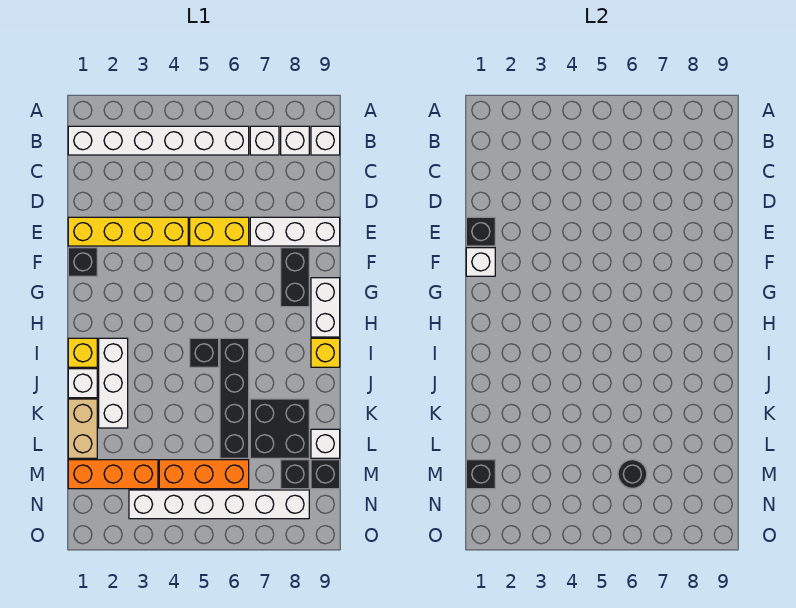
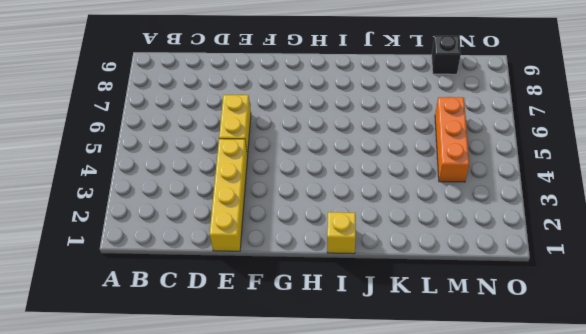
none -> white 1x6 brick [68,126,249,155]
none -> white 1x1 brick [250,126,279,155]
none -> white 1x1 brick [281,126,309,155]

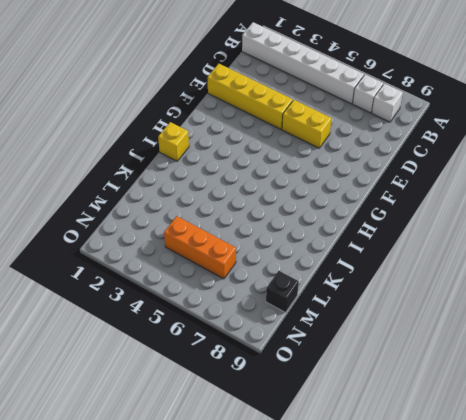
none -> white 1x1 brick [311,126,340,155]
none -> white 1x3 brick [250,217,340,246]
none -> black 1x1 brick [68,248,97,276]

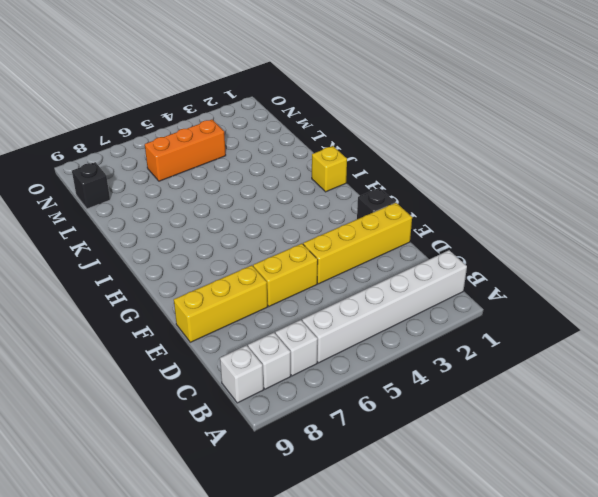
yellow 1x3 brick [174,265,268,342] -> white 1x3 brick [250,217,340,246]
none -> black 1x2 brick [281,248,309,307]
none -> white 1x2 brick [311,278,340,337]
none -> white 1x3 brick [99,338,128,428]

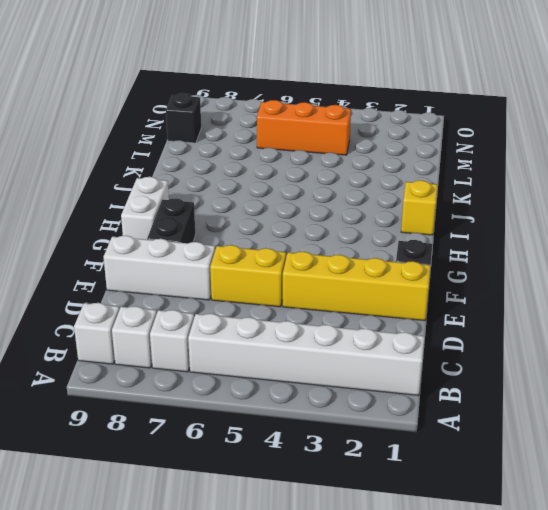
none -> white 1x3 brick [99,338,128,428]
none -> black 1x1 brick [190,338,219,367]
none -> black 1x4 brick [220,338,249,458]

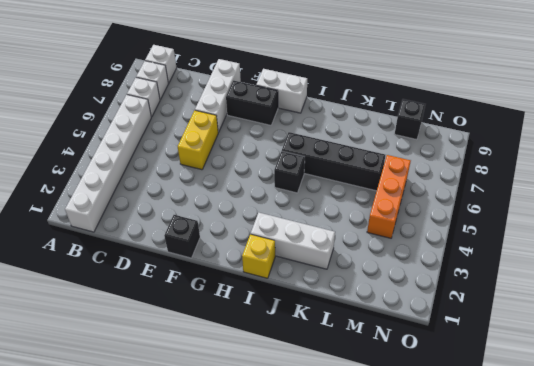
none -> yellow 1x4 brick [68,217,188,246]
none -> yellow 1x1 brick [311,338,340,367]
none -> white 1x1 brick [68,369,97,398]

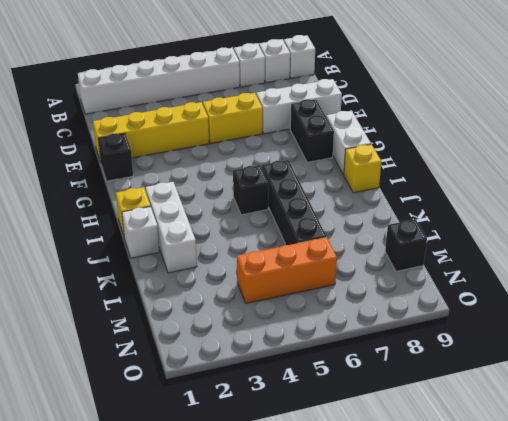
none -> tan 1x2 brick [68,399,97,458]
none -> black 2x2 brick [250,399,309,458]
none -> white 1x1 brick [311,429,340,458]

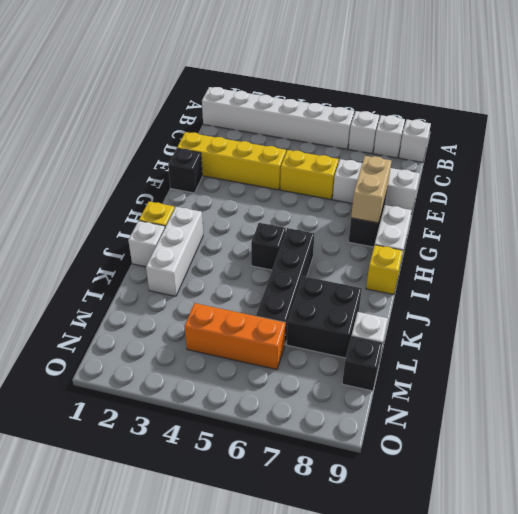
tan 1x2 brick [351,156,392,223] -> tan 1x2 brick moved to [68,399,97,458]
none -> orange 1x3 brick [68,460,158,489]
none -> black 1x1 brick [281,460,309,489]
none -> white 1x6 brick [129,490,309,519]

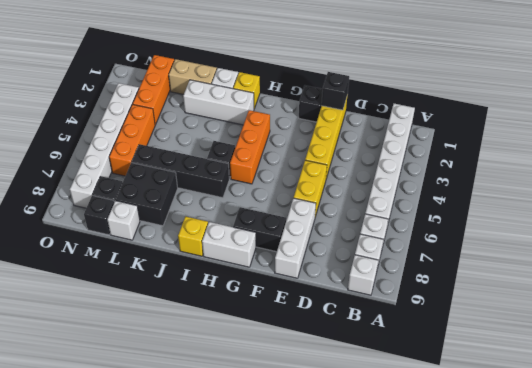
orange 1x3 brick [230,110,270,184] -> none
none -> white 1x1 brick [466,248,495,276]
none -> black 1x1 brick [466,460,495,489]
none -> black 1x1 round brick [618,460,647,488]

